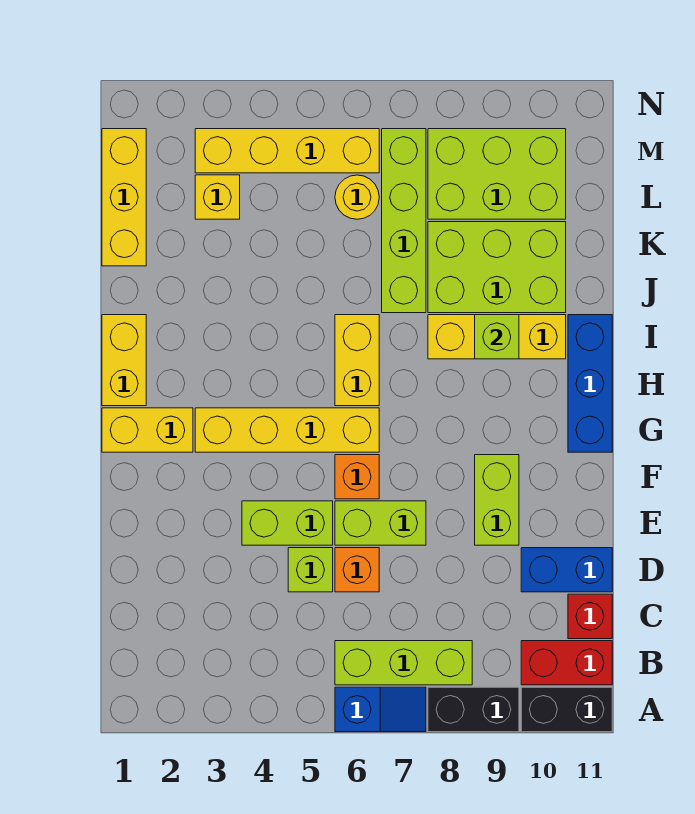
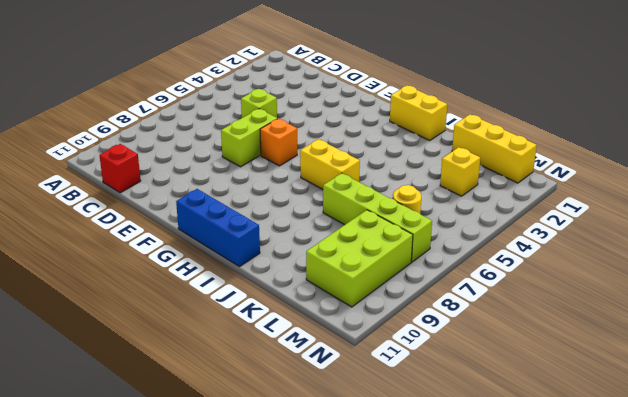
none -> blue 1x2 slope [335,687,426,732]
none -> black 1x2 brick [428,687,519,732]
none -> black 1x2 brick [521,687,612,732]

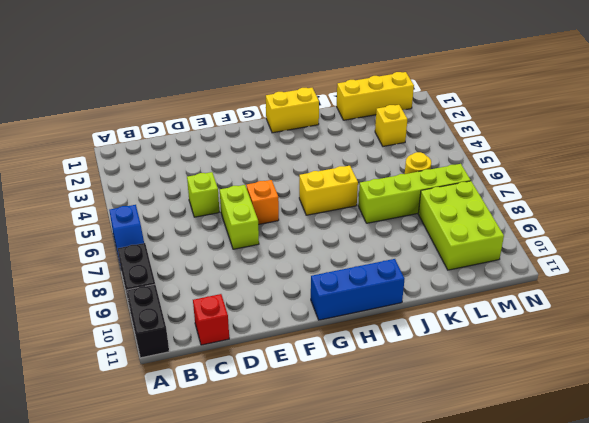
none -> lime 1x3 brick [335,641,472,685]
none -> red 1x2 brick [521,641,612,685]
none -> orange 1x1 brick [335,548,379,592]

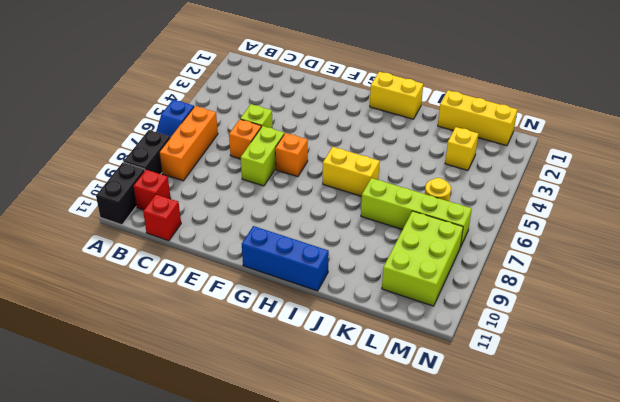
orange 1x3 brick [159,106,218,181] -> lime 1x3 brick [335,641,472,685]
red 1x1 brick [133,170,171,210] -> red 1x2 brick [521,641,612,685]
none -> blue 1x2 brick [521,548,612,592]
none -> lime 1x2 brick [242,501,333,545]
none -> lime 1x2 brick [475,455,519,545]

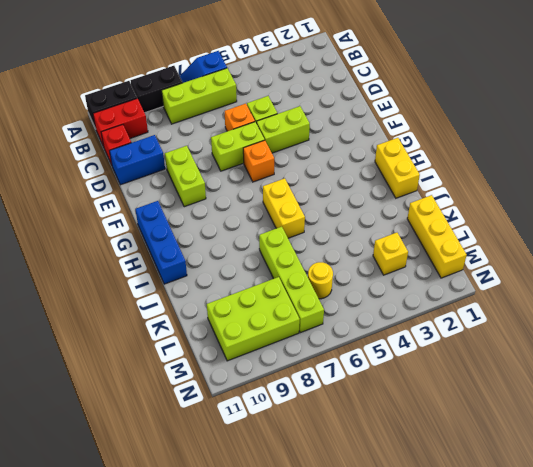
none -> yellow 1x2 brick [102,408,193,452]
none -> yellow 1x4 brick [195,408,379,452]
none -> yellow 1x3 brick [428,315,566,359]

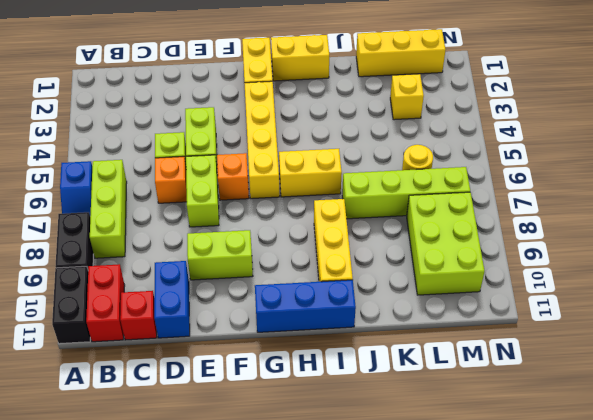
none -> lime 2x3 brick [428,222,566,313]
none -> yellow 1x4 brick [195,129,379,173]
none -> lime 1x1 brick [475,315,519,359]

